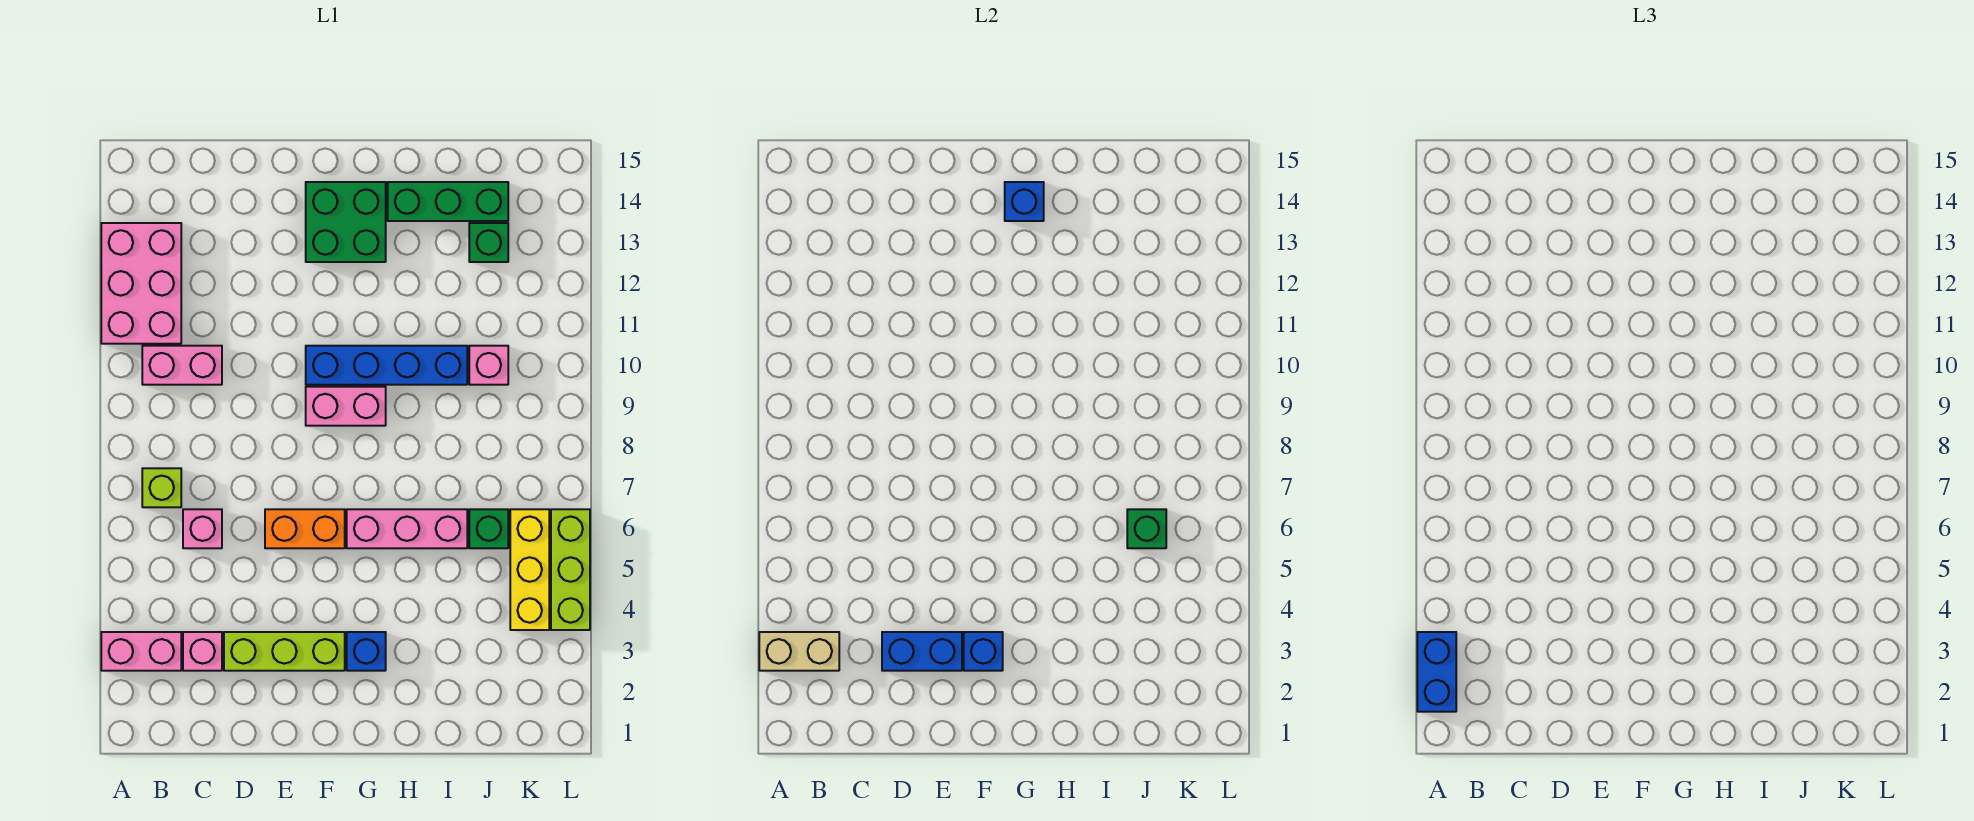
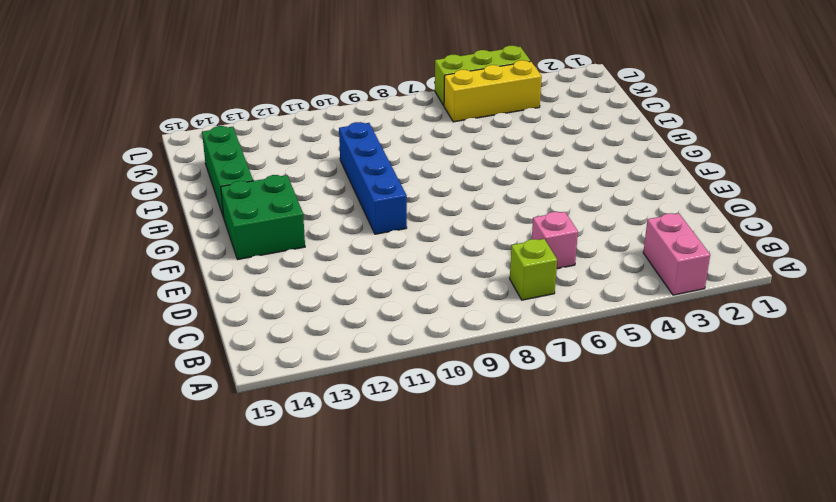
none -> pink 2x3 brick [101,223,181,344]
none -> pink 1x2 brick [142,346,222,385]
none -> pink 1x1 brick [183,632,222,671]

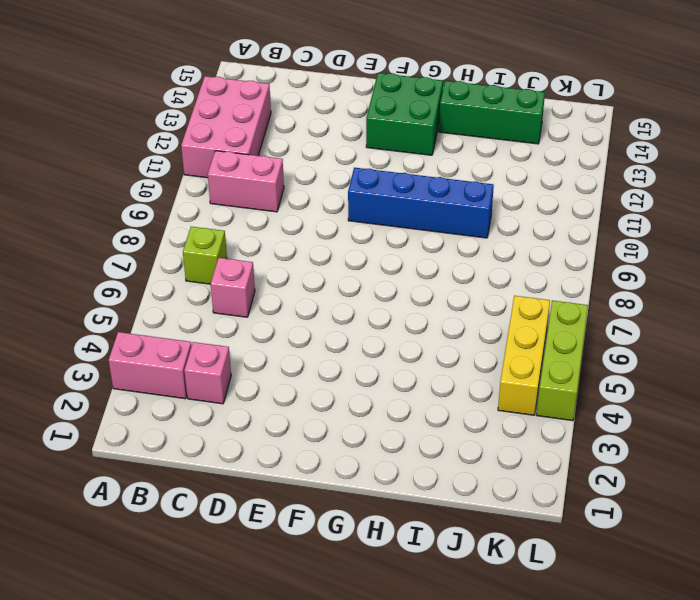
none -> lime 1x3 brick [224,632,345,671]
none -> orange 1x2 brick [265,509,345,548]
none -> pink 1x2 brick [306,387,386,426]

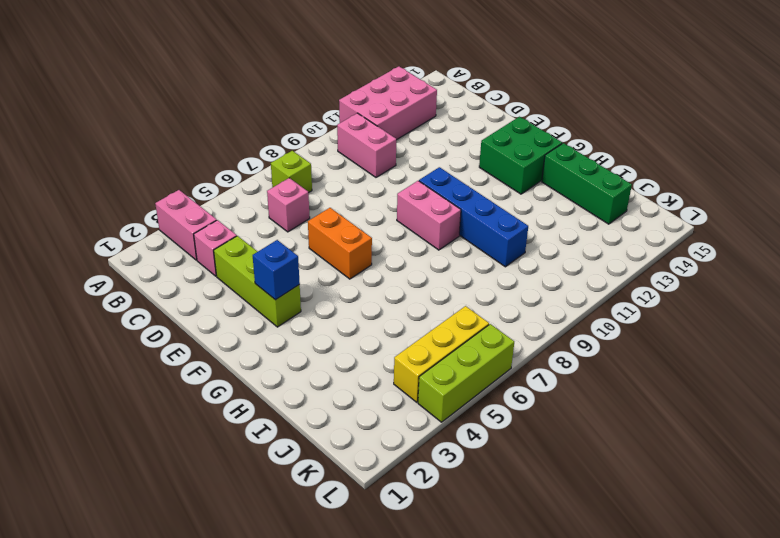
none -> blue 1x1 brick [347,632,386,671]
none -> pink 1x3 brick [347,509,467,548]
none -> green 1x1 brick [469,509,508,548]

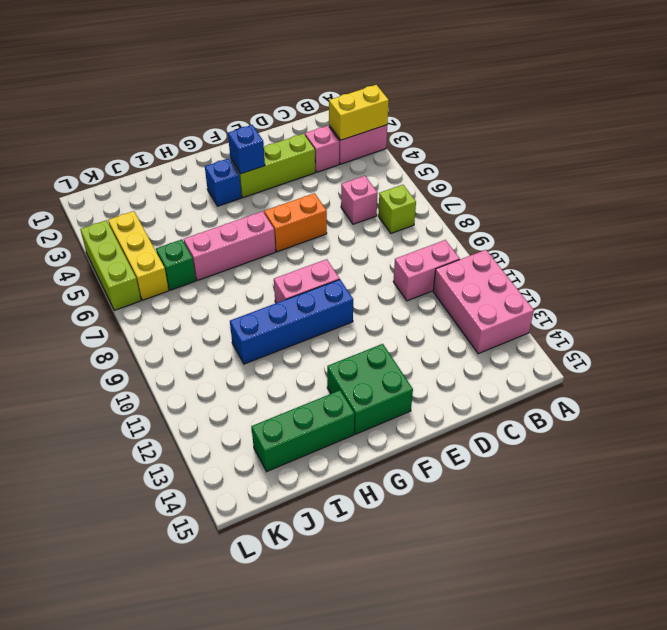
yellow 1x2 brick [329,85,389,140] -> tan 1x2 brick [759,632,839,671]
none -> pink 1x1 brick [469,346,508,385]
none -> green 1x1 brick [469,223,508,262]
none -> blue 1x2 brick [882,632,962,671]

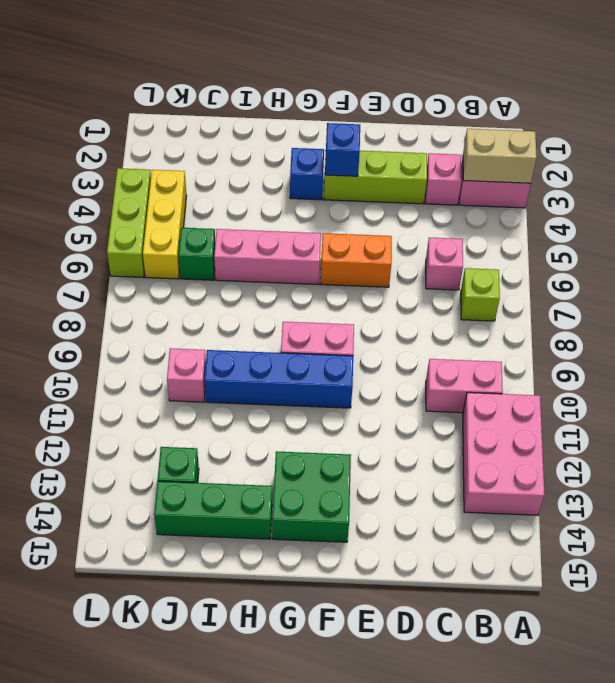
none -> blue 1x2 brick [882,632,962,671]
none -> blue 1x1 brick [1005,182,1044,221]
none -> green 1x1 brick [1127,509,1166,548]

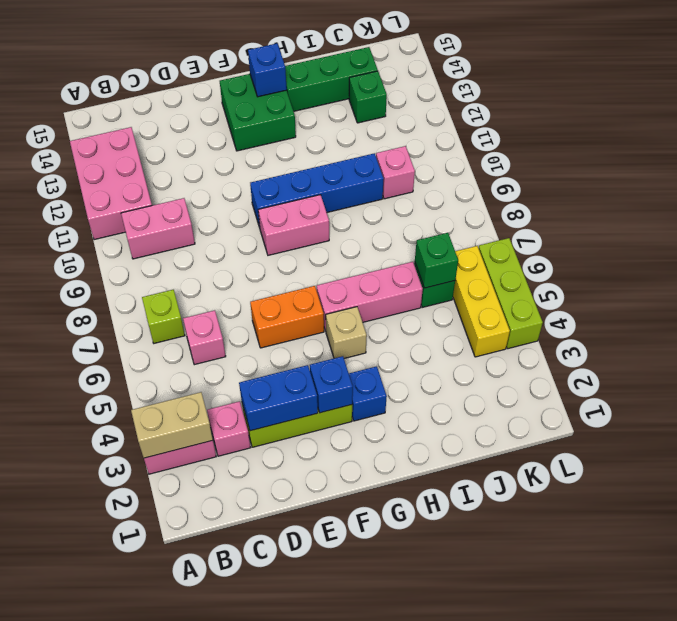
tan 1x1 brick [326,307,367,358] -> none
none -> blue 1x2 brick [1417,632,1456,712]

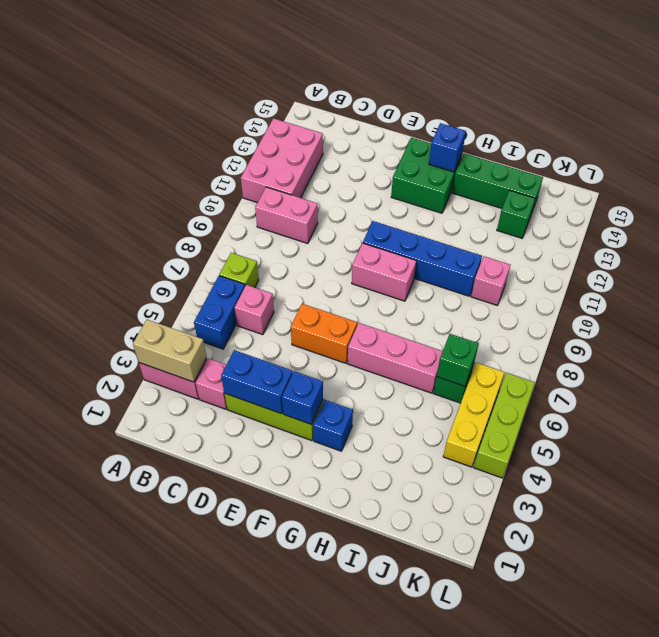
blue 1x2 brick [194,276,245,349] -> blue 1x2 brick moved to [1417,632,1456,712]

